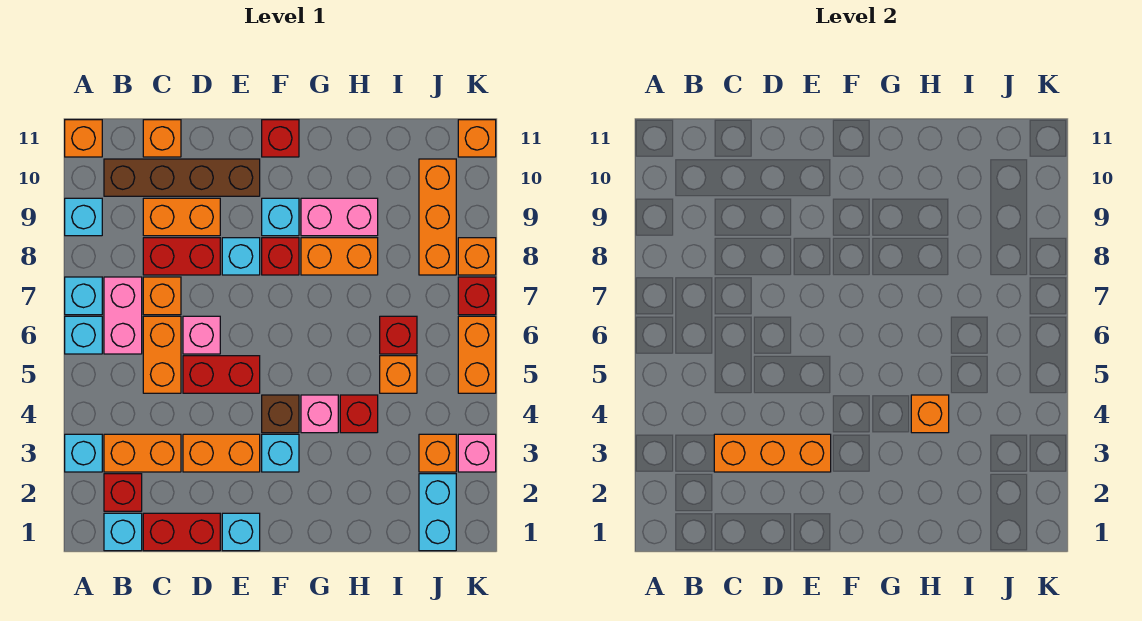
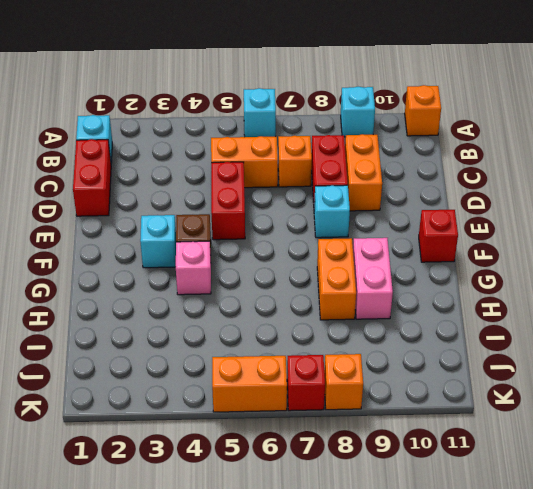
none -> cyan 1x1 brick [65,434,102,472]
none -> cyan 1x1 brick [65,277,102,315]
none -> red 1x1 brick [104,474,142,511]
none -> orange 1x2 brick [104,434,181,472]

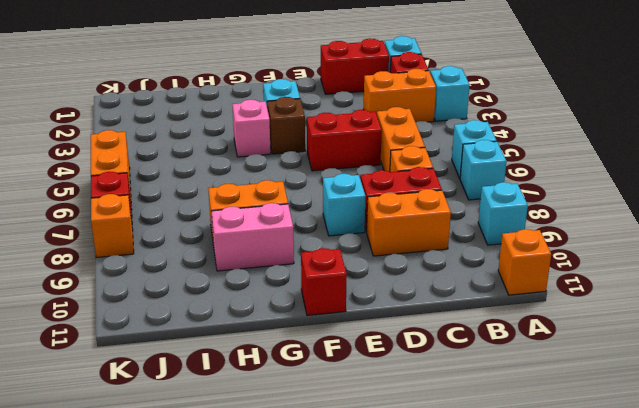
none -> pink 1x2 brick [104,277,142,354]
none -> brown 1x4 brick [104,159,260,196]
none -> orange 1x1 brick [143,120,181,157]
none -> orange 1x2 brick [183,434,260,472]

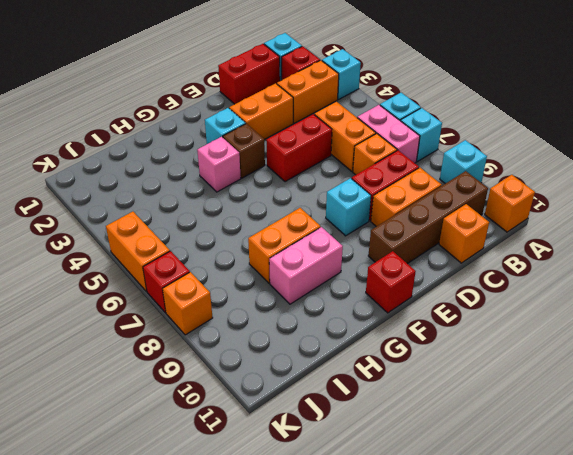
none -> pink 1x1 brick [183,316,220,354]
none -> cyan 1x1 brick [222,513,260,551]
none -> red 1x1 brick [262,238,299,275]
none -> cyan 1x1 brick [262,198,299,236]

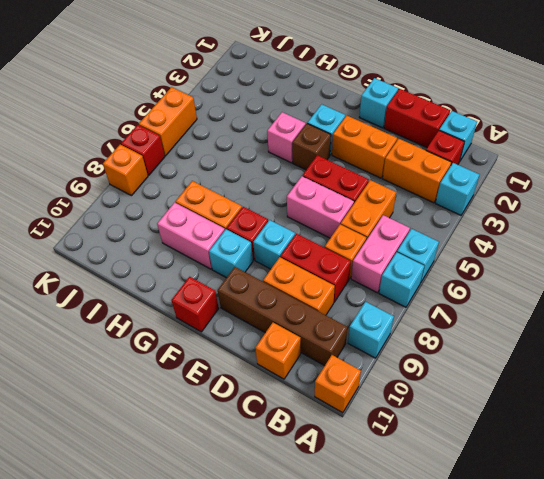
pink 1x2 brick [287,176,354,238] -> pink 1x1 brick [183,316,220,354]
none -> red 1x1 brick [340,395,378,433]
none -> orange 1x1 brick [380,356,417,393]
none -> red 1x1 brick [380,316,417,354]
none -> cyan 1x2 brick [419,474,456,551]

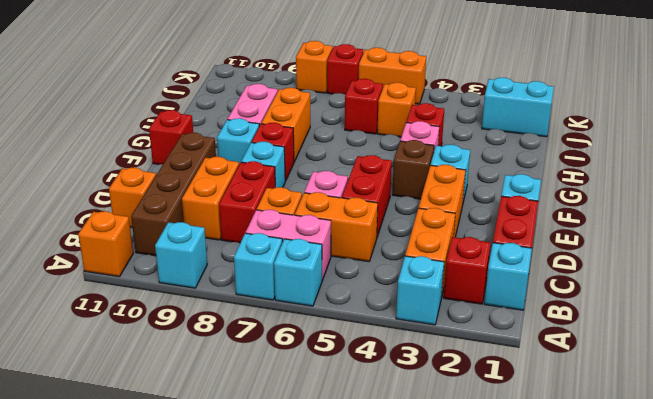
none -> orange 1x1 brick [419,434,456,472]
none -> orange 1x3 brick [419,159,456,275]
none -> pink 1x1 brick [458,434,496,472]
none -> orange 1x1 brick [458,120,496,157]

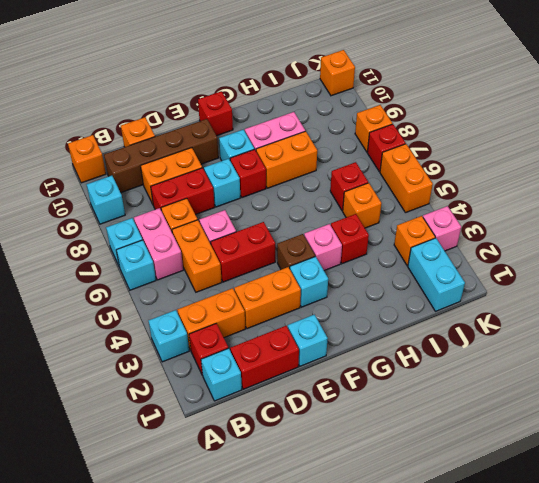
none -> orange 1x3 brick [419,159,456,275]
none -> orange 1x3 brick [714,434,831,472]
none -> orange 1x1 brick [911,395,949,433]

